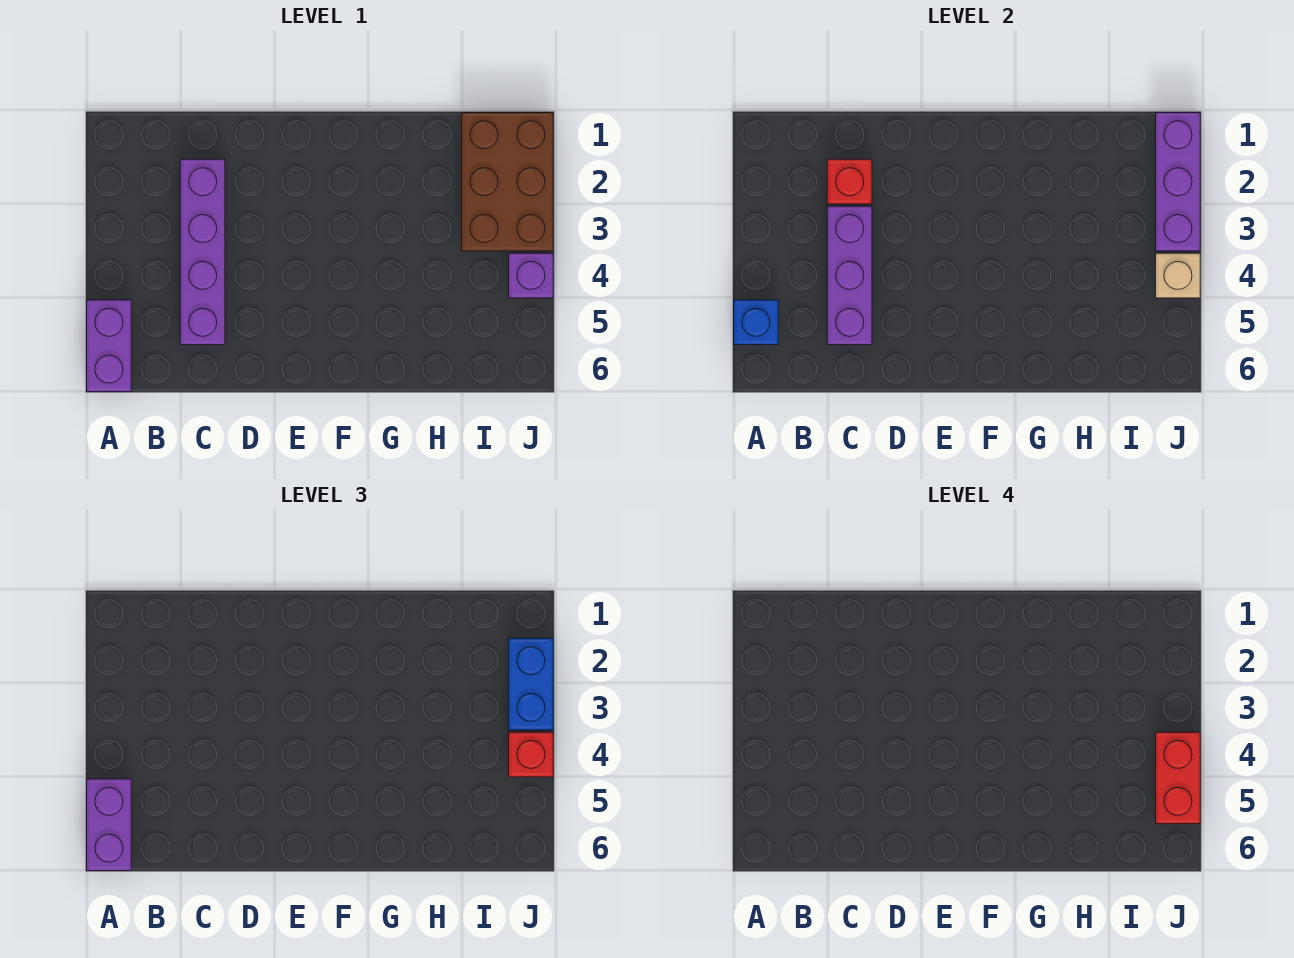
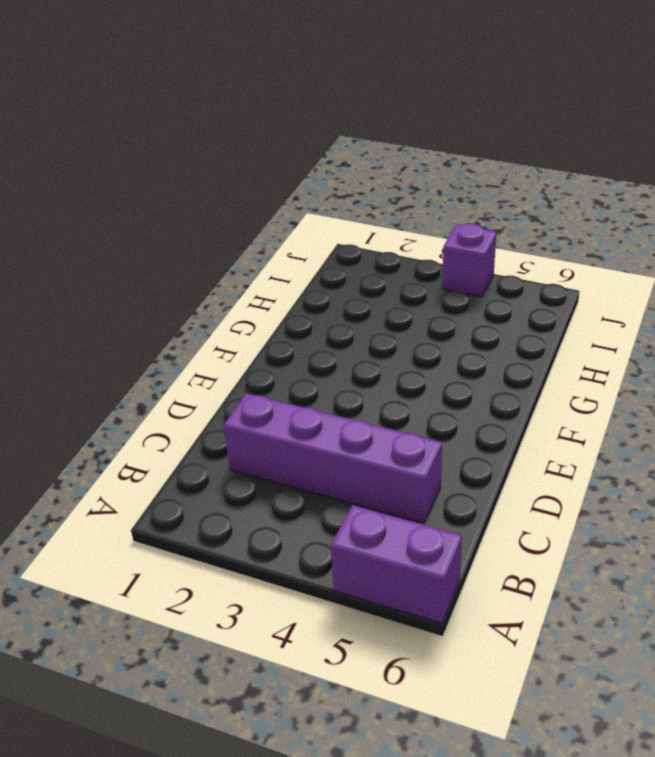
none -> brown 2x3 brick [462,113,553,251]
none -> blue 1x1 brick [734,300,778,345]
none -> red 1x1 brick [827,159,872,204]

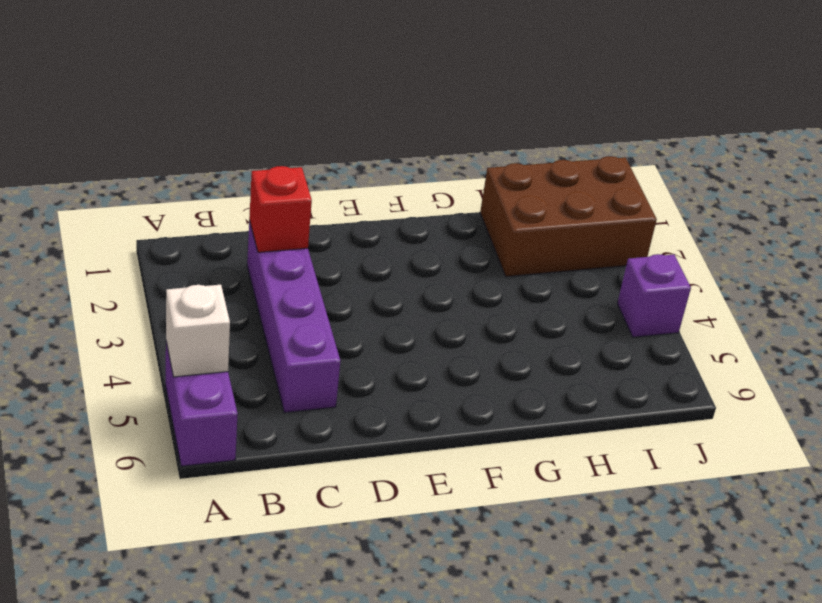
white 1x1 brick [166,285,230,377] -> blue 1x1 brick [734,300,778,345]
brown 2x3 brick [480,156,657,277] -> brown 2x3 brick turned to [462,113,553,251]
none -> purple 1x3 brick [827,206,872,345]
none -> purple 1x3 brick [1156,113,1200,251]
none -> tan 1x1 brick [1156,253,1200,298]

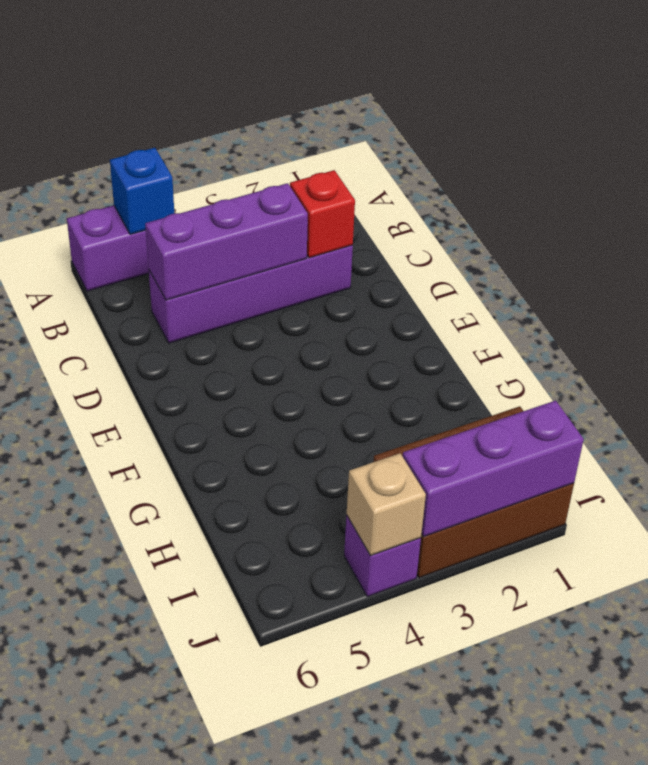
none -> purple 1x2 brick [87,779,131,871]
none -> blue 1x2 brick [509,638,553,730]
none -> red 1x1 brick [509,732,553,777]

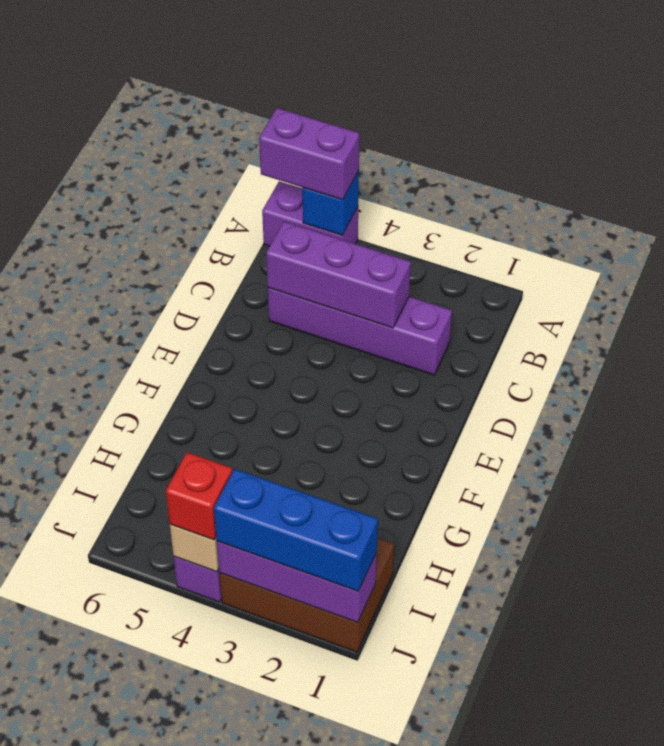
blue 1x3 brick [214,469,378,591] -> blue 1x2 brick [509,638,553,730]
none -> red 1x1 brick [827,159,872,204]
none -> red 1x2 brick [1156,732,1200,824]

